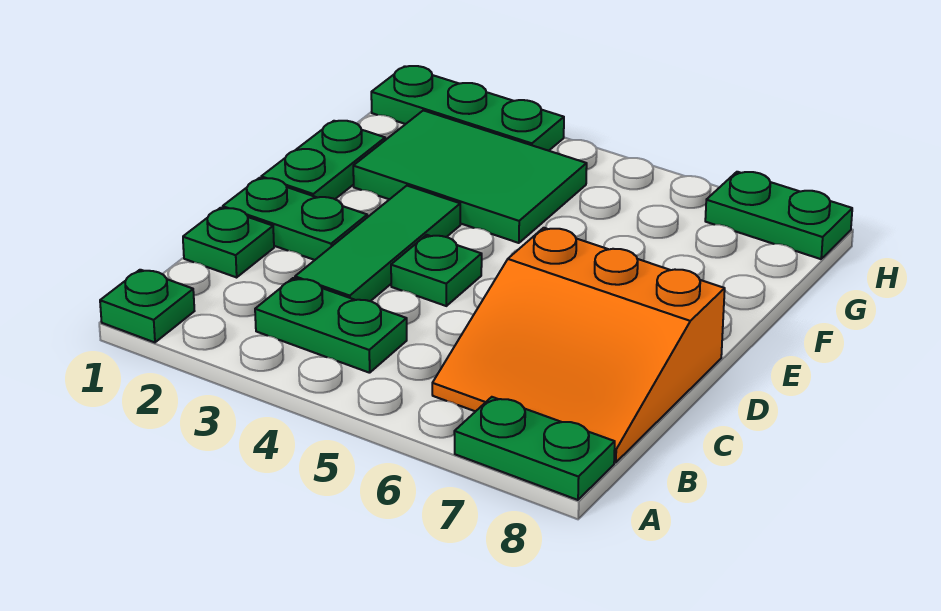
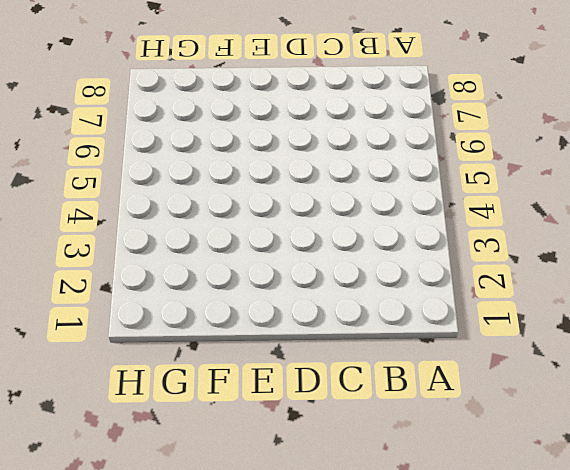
none -> green 1x1 plate [100,270,194,342]
none -> green 1x2 plate [454,397,615,500]
none -> green 1x2 plate [255,278,407,373]

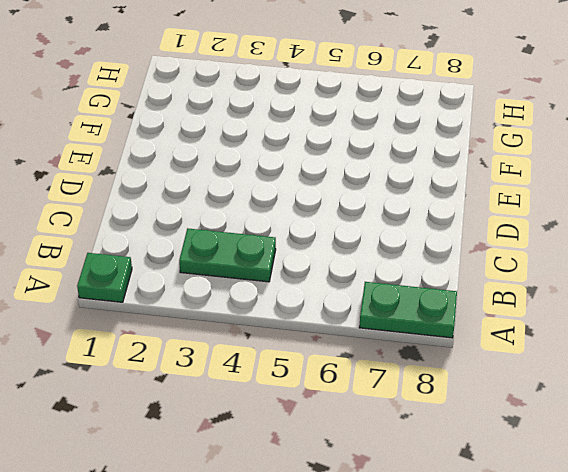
none -> orange 3x3 slope [432,228,725,463]
none -> green 1x1 plate [183,208,274,277]
none -> green 1x3 tile [295,186,460,301]

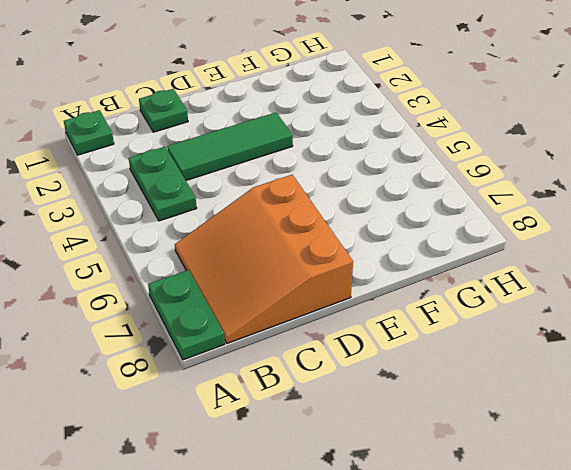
none -> green 1x2 plate [223,178,367,260]
none -> green 1x1 plate [391,235,482,306]
none -> green 1x2 plate [261,121,385,199]

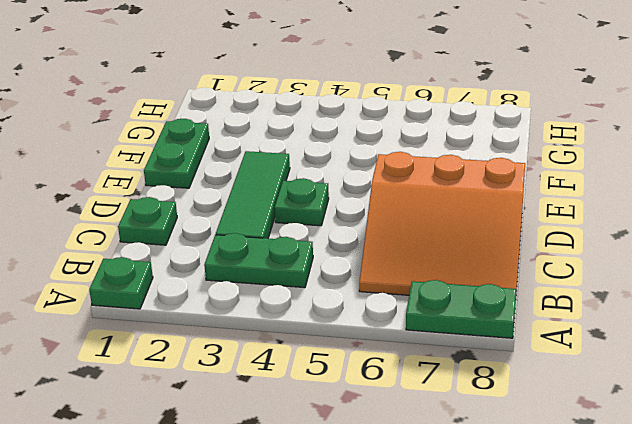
none -> green 1x2 plate [223,178,367,260]
none -> green 2x3 tile [353,110,587,243]
none -> green 1x3 plate [371,66,564,151]

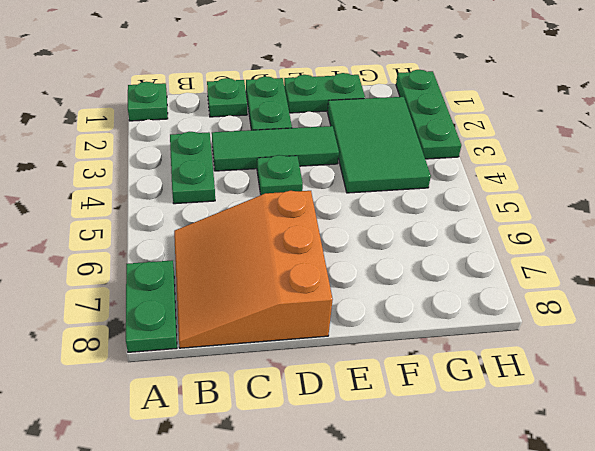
none -> green 1x2 plate [705,172,852,259]

